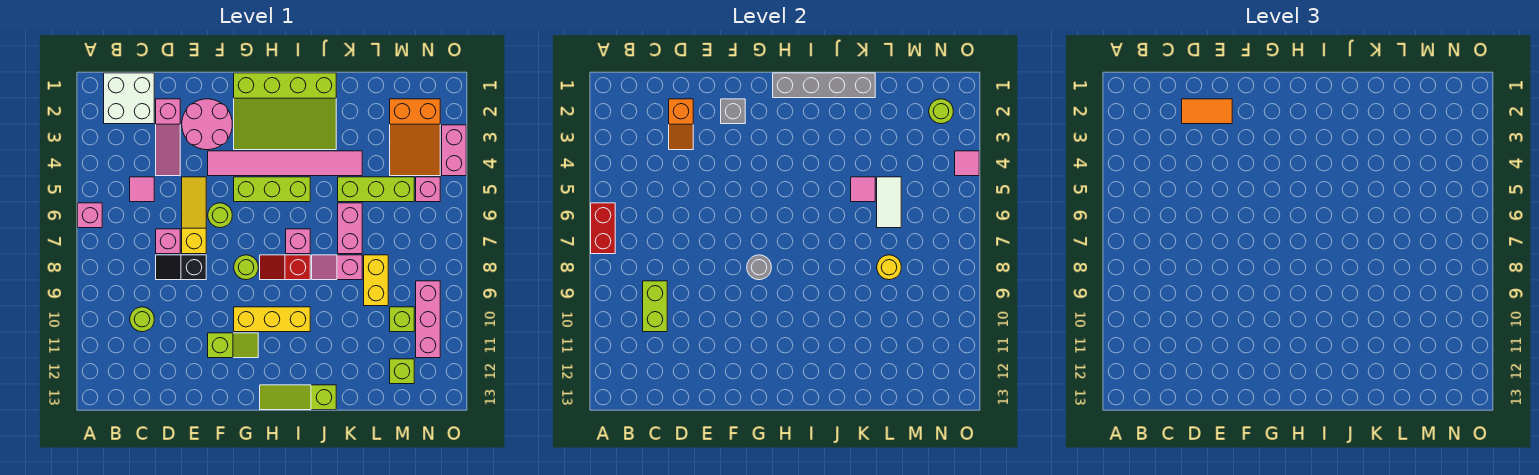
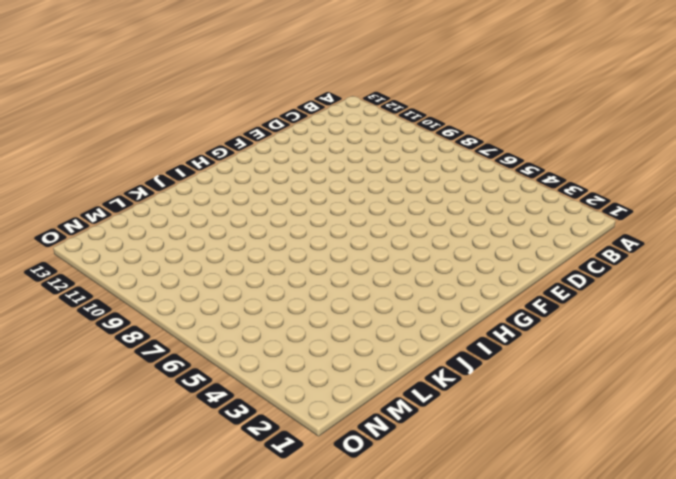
none -> pink 1x1 brick [78,203,102,228]
none -> white 2x2 brick [104,73,154,124]
none -> pink 1x1 tile [130,177,154,202]
none -> lime 1x1 round brick [130,307,154,332]

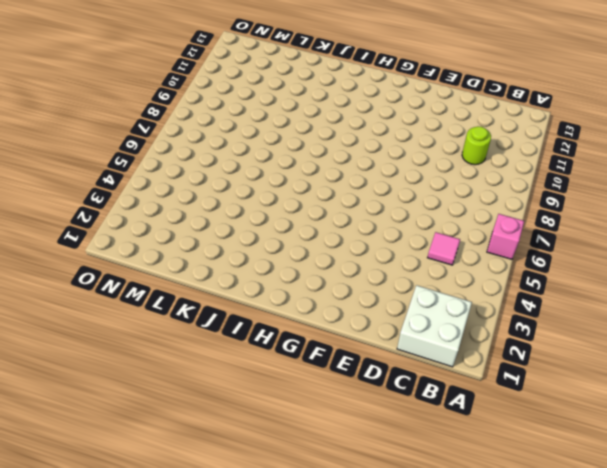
none -> pink 1x3 slope [156,99,180,176]
none -> pink 1x1 brick [156,229,180,254]
none -> black 1x2 slope [156,255,206,280]
none -> pink 2x2 round brick [182,99,232,150]

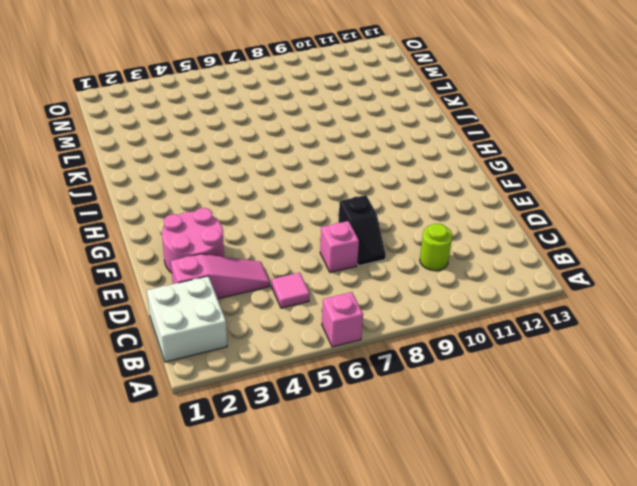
none -> yellow 1x3 slope [182,177,206,254]
none -> pink 1x6 tile [208,151,362,176]
none -> lime 1x1 round brick [208,203,232,228]
none -> lime 1x2 slope [208,333,258,358]

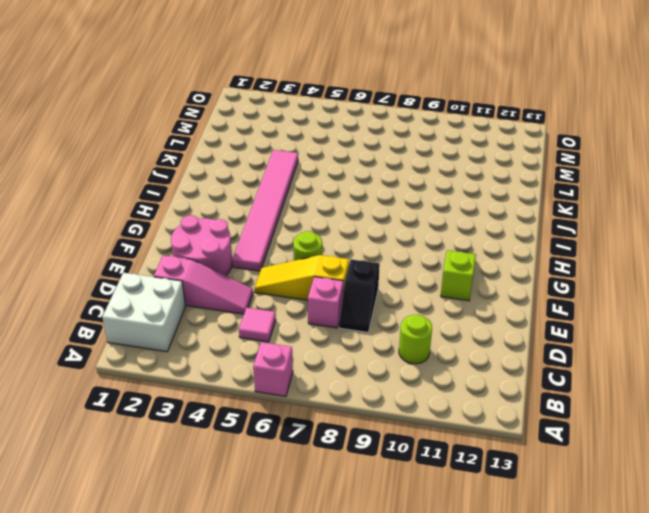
none -> lime 3x4 slope [234,73,336,150]
none -> lime 1x3 brick [234,177,310,202]
none -> lime 1x1 round brick [234,255,258,280]
none -> yellow 1x3 brick [234,307,310,332]

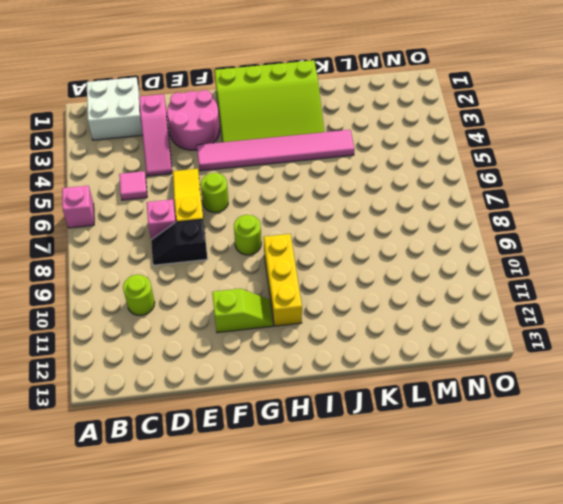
yellow 1x3 brick [264,234,302,326] -> yellow 1x3 brick turned to [234,307,310,332]
none -> lime 1x3 brick [234,177,310,202]
none -> red 1x2 slope [260,255,310,280]
none -> lime 1x3 slope [260,385,336,410]
none -> pink 1x1 brick [286,229,310,254]

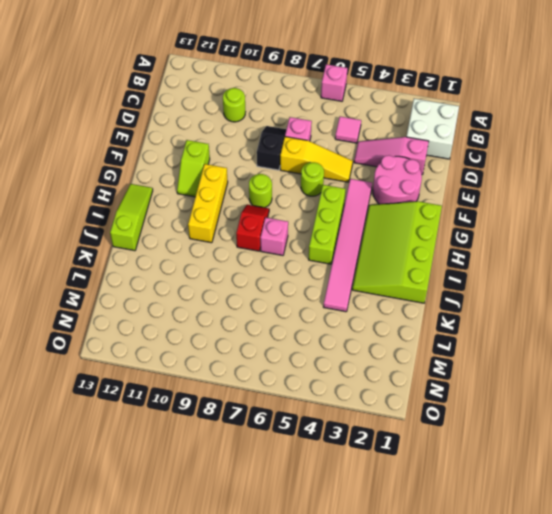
none -> pink 1x2 slope [312,255,362,280]
none -> lime 1x3 brick [338,177,414,202]
none -> pink 1x2 brick [338,203,362,254]
none -> yellow 1x2 brick [364,255,388,306]

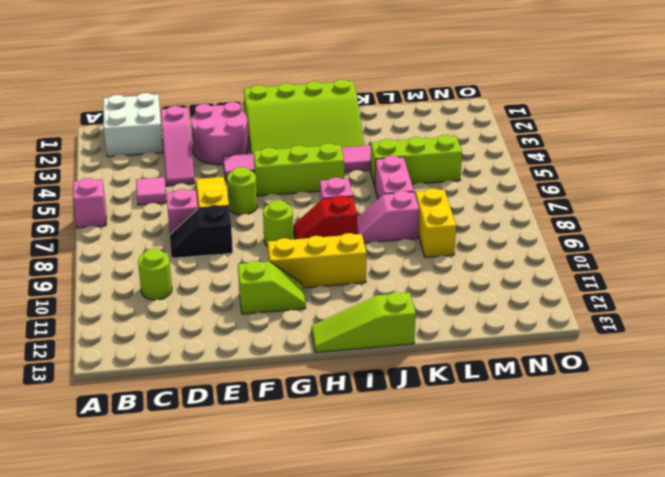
none -> orange 2x3 slope [390,99,440,176]
none -> lime 1x1 brick [390,307,414,332]
none -> lime 1x1 brick [390,359,414,384]
none -> pink 1x1 brick [416,177,440,202]

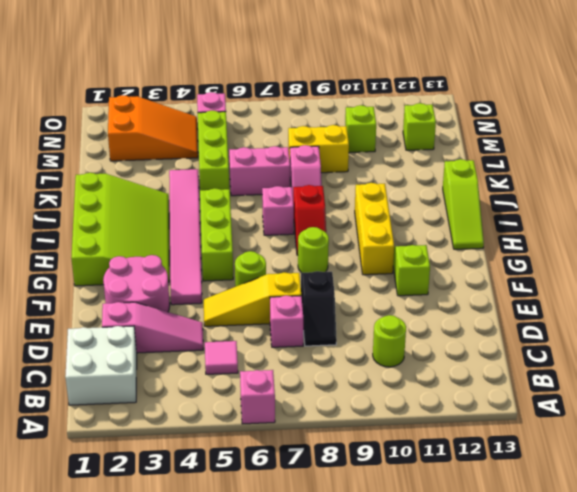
none -> pink 1x3 brick [416,281,440,358]
none -> pink 1x2 brick [442,125,466,176]
none -> red 1x2 brick [591,203,615,254]
none -> lime 1x2 brick [643,281,667,332]

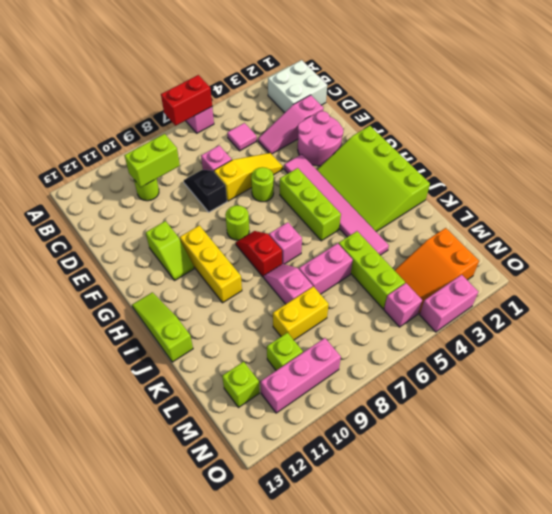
none -> orange 1x2 slope [669,99,693,150]
none -> grey 1x1 brick [721,99,745,124]
none -> grey 1x1 round brick [747,255,771,280]
none -> grey 1x4 brick [773,73,875,98]

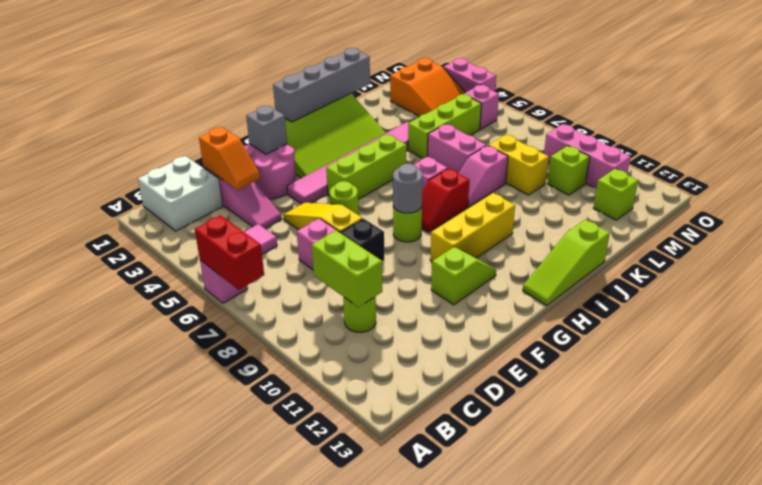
none -> pink 1x1 tile [851,177,875,202]
none -> white 1x2 tile [877,177,901,228]
none -> yellow 1x1 round brick [877,255,901,280]
none -> lime 1x1 round brick [929,99,953,124]

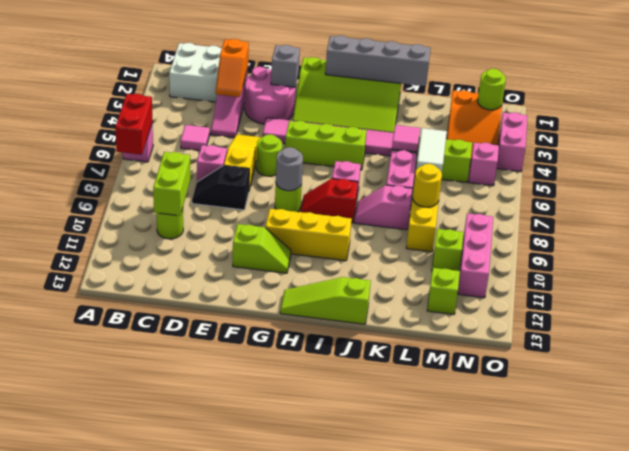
none -> pink 1x1 tile [955,151,979,176]
none -> orange 1x2 tile [1182,99,1232,124]

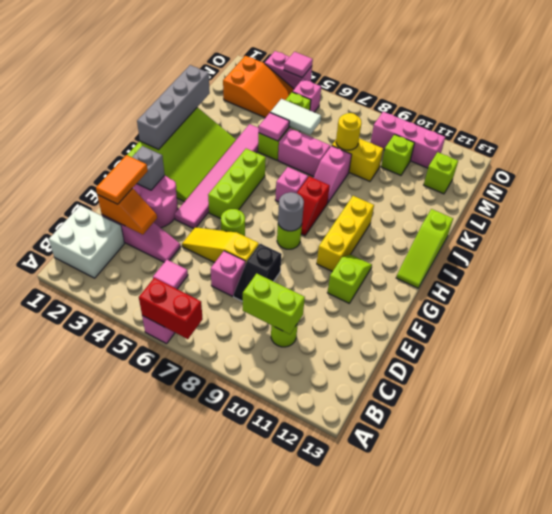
none -> lime 1x1 round brick [929,99,953,124]

